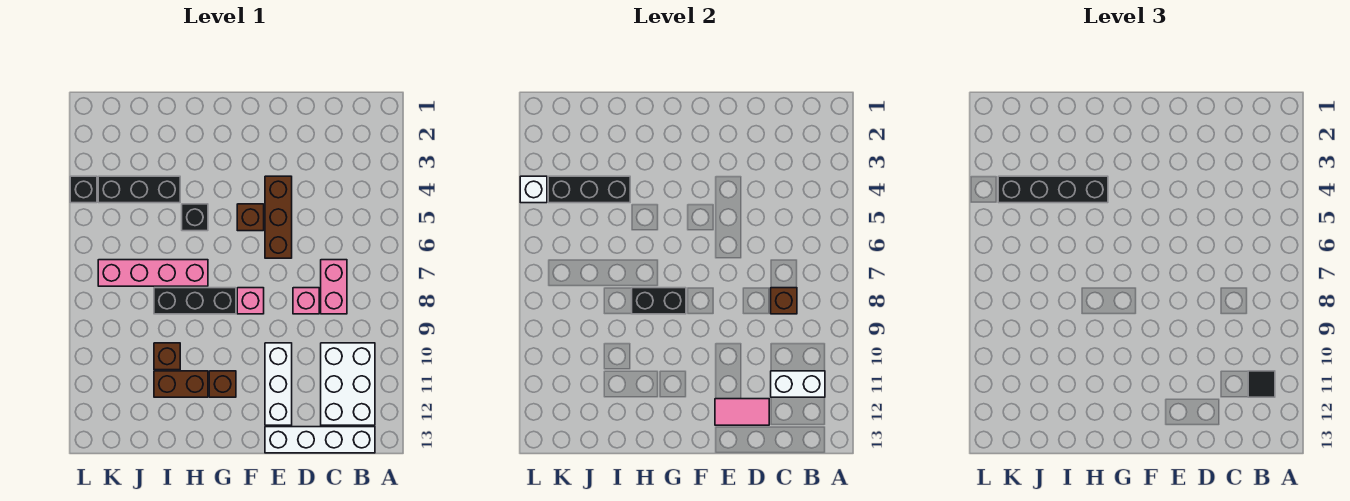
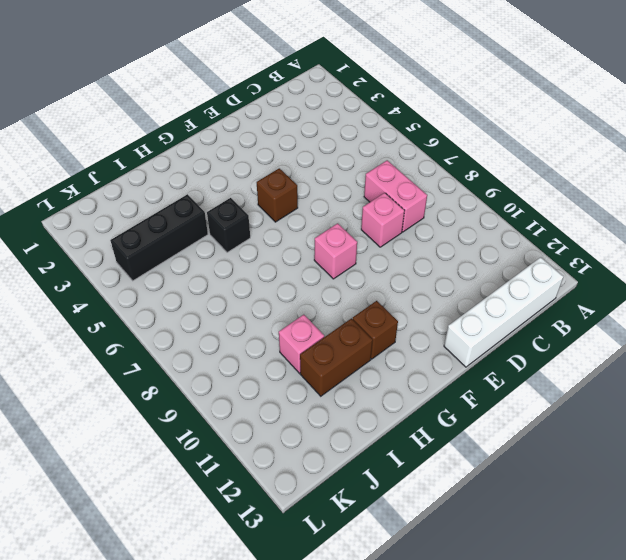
pink 1x1 brick [279,315,324,373] -> brown 1x1 brick [154,343,180,370]
none -> white 2x3 brick [321,343,375,425]
none -> brown 1x3 brick [265,176,292,258]
none -> white 1x3 brick [265,343,292,425]

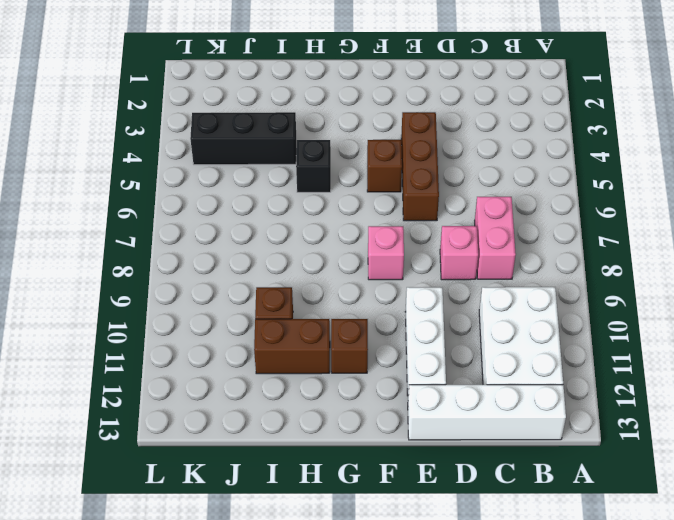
none -> black 1x3 brick [154,288,236,314]
none -> pink 1x4 brick [98,260,208,286]
none -> black 1x1 brick [70,176,97,203]

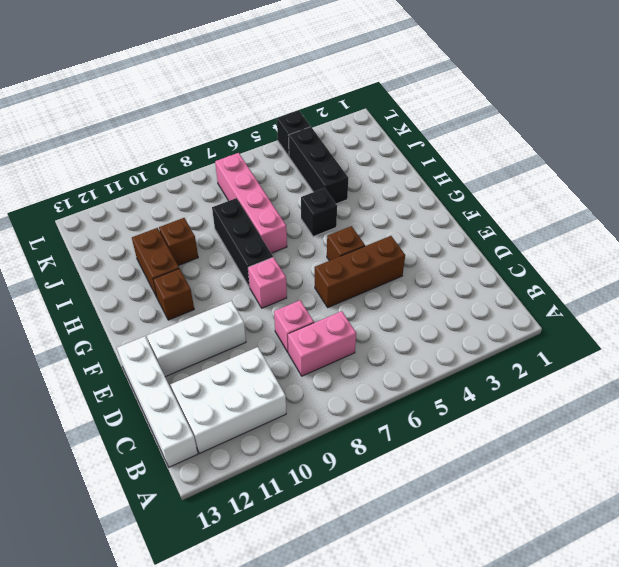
none -> white 1x2 brick [771,371,825,397]
none -> brown 1x1 brick [771,288,797,314]
none -> pink 1x2 tile [715,399,769,425]

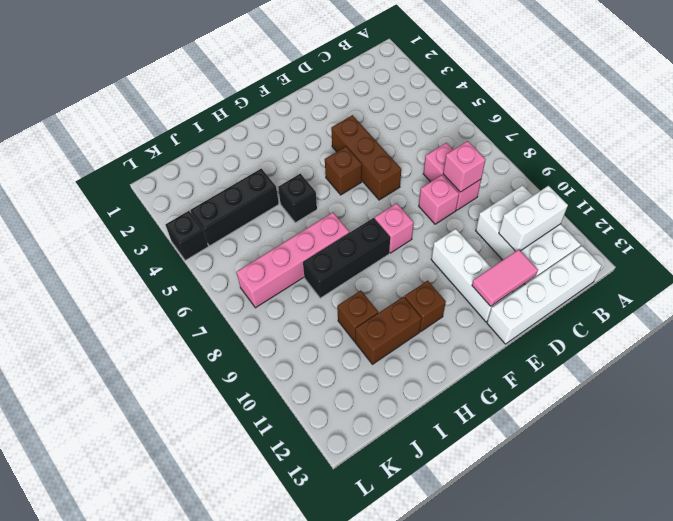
pink 1x1 brick [443,141,486,192] -> brown 1x1 brick [771,288,797,314]
none -> black 1x2 brick [632,288,686,314]
none -> black 1x3 brick [548,176,630,203]
none -> white 1x1 brick [520,176,547,203]

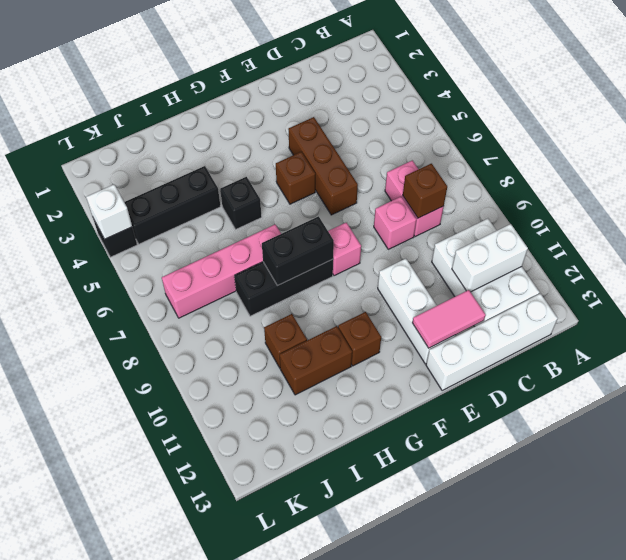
none -> black 1x3 brick [548,176,630,203]
none -> black 1x1 tile [1248,371,1275,397]
none -> black 1x4 brick [998,176,1108,203]

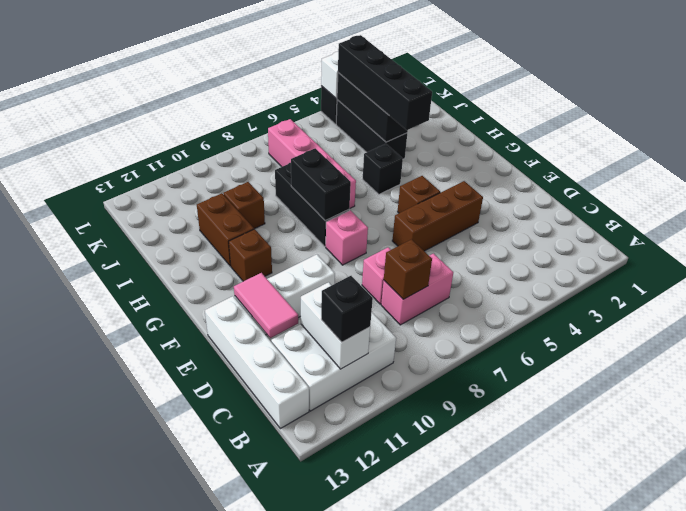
black 1x1 brick [321,276,373,342] -> black 1x1 tile [1248,371,1275,397]

